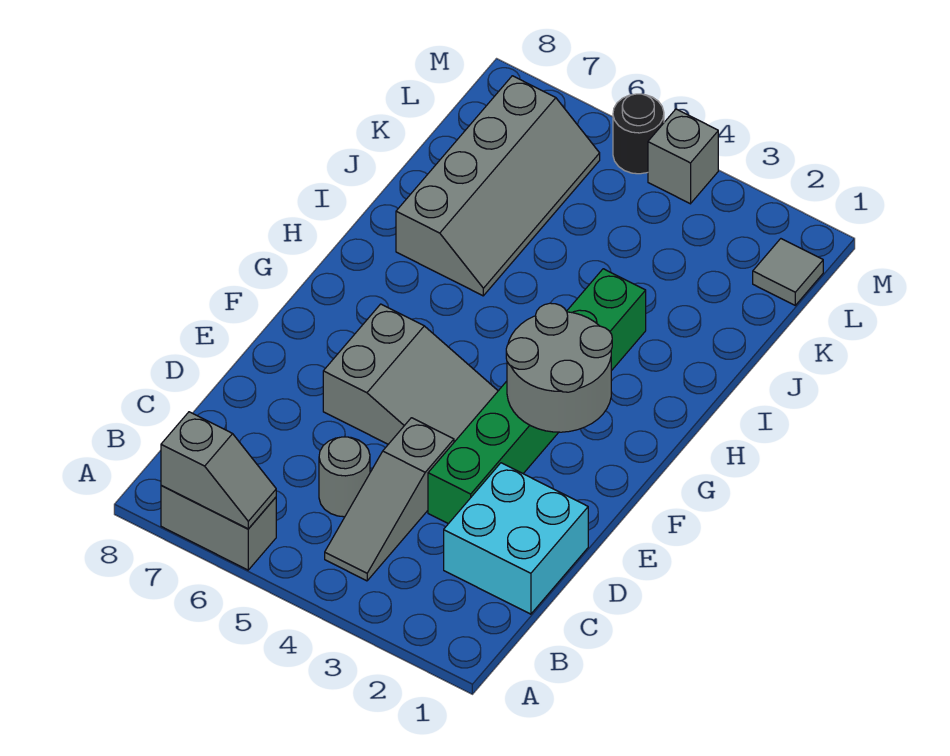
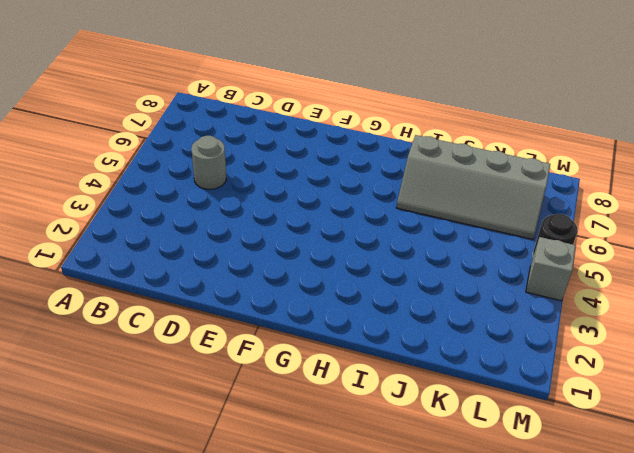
none -> grey 1x2 brick [161,486,276,570]
none -> grey 1x3 slope [325,418,454,581]
none -> cyan 2x2 brick [444,463,588,614]

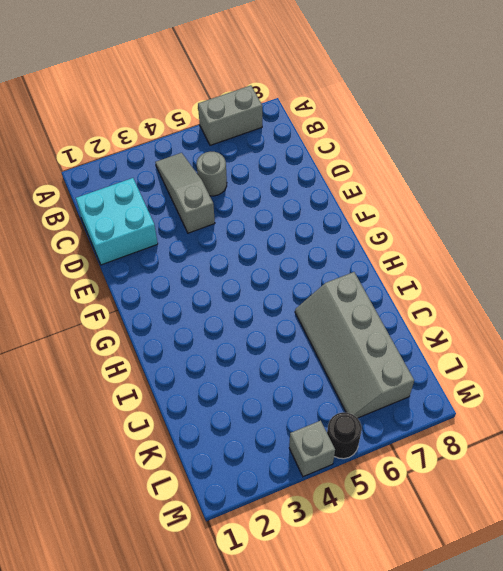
none -> green 1x6 brick [428,269,646,524]
none -> grey 2x3 slope [323,304,498,444]
none -> grey 1x1 tile [753,239,823,305]

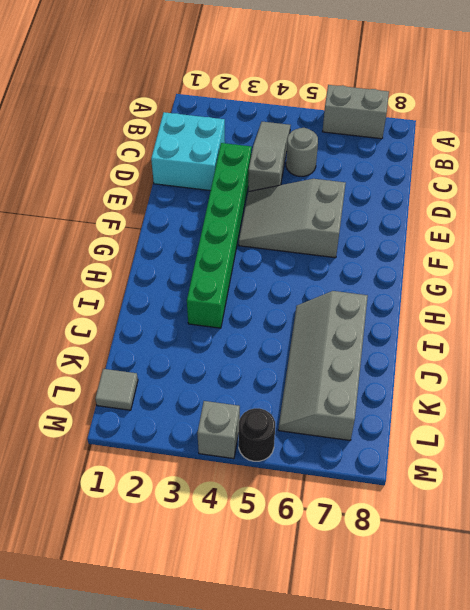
none -> grey 1x2 slope [161,412,276,529]
none -> grey 2x2 round brick [506,303,612,432]

